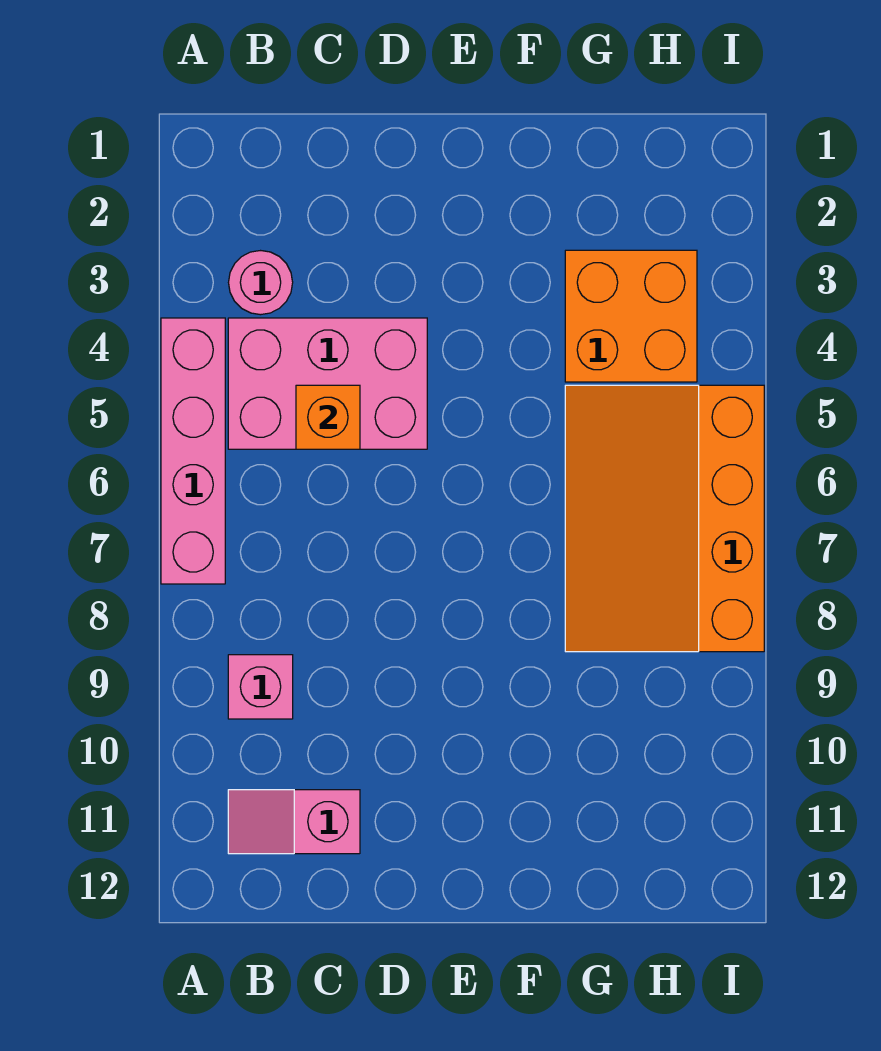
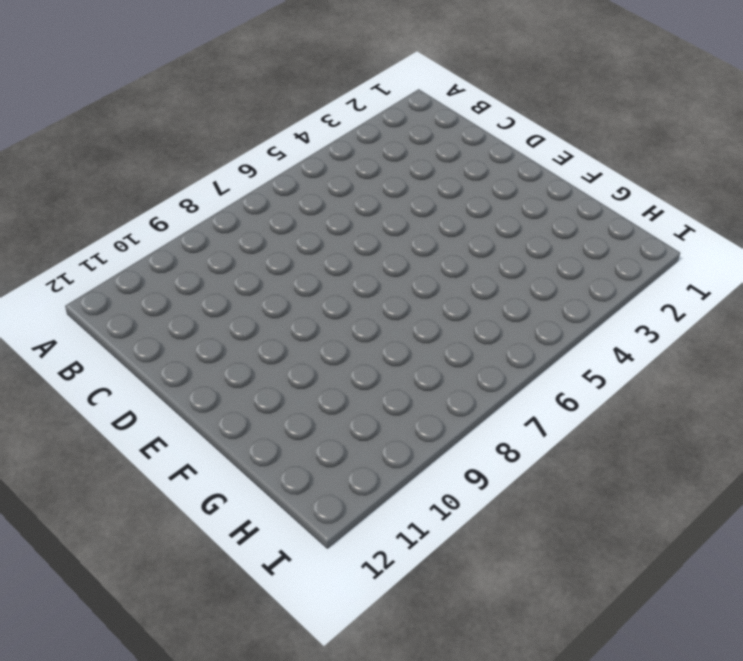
none -> pink 1x4 brick [161,318,225,584]
none -> pink 1x1 round brick [229,251,293,315]

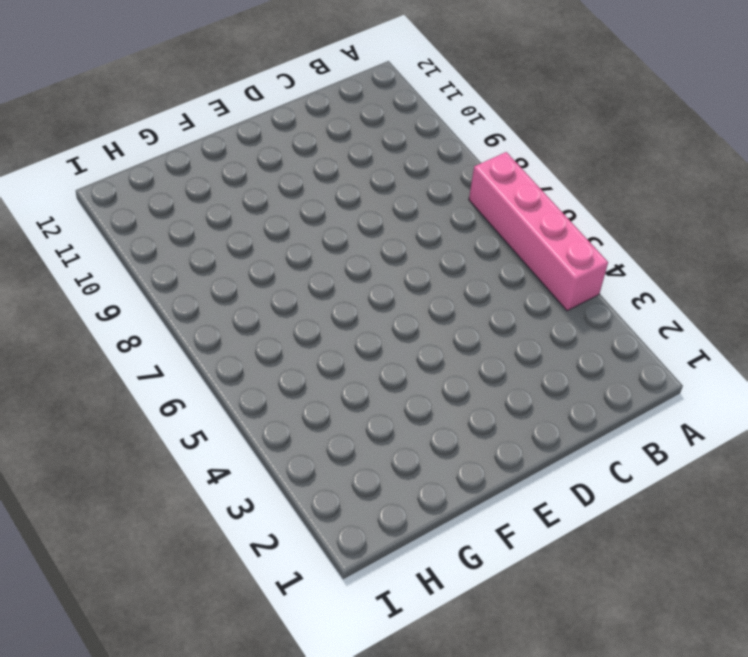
none -> pink 1x1 round brick [229,251,293,315]
none -> pink 2x3 brick [228,318,427,449]

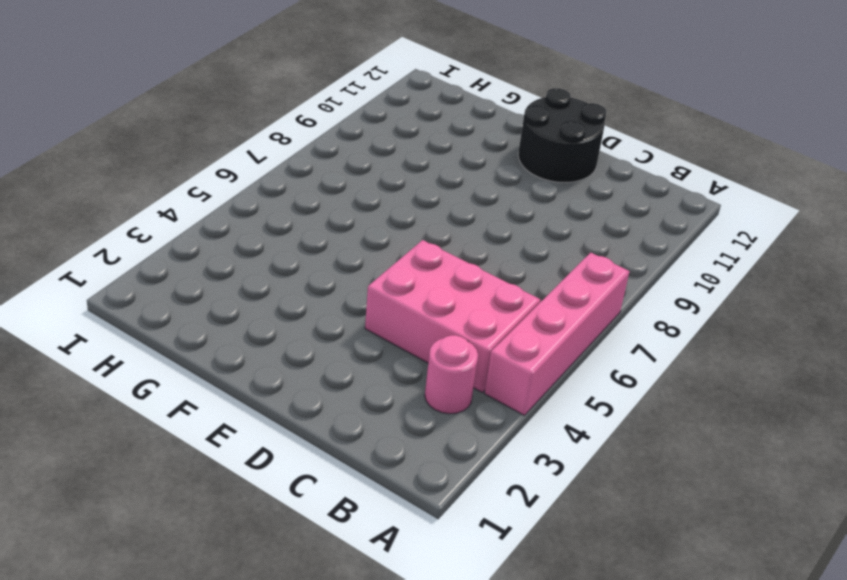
black 2x2 round brick [518,88,606,183] -> none
none -> pink 1x1 brick [228,655,293,719]
none -> pink 1x2 slope [228,790,360,854]

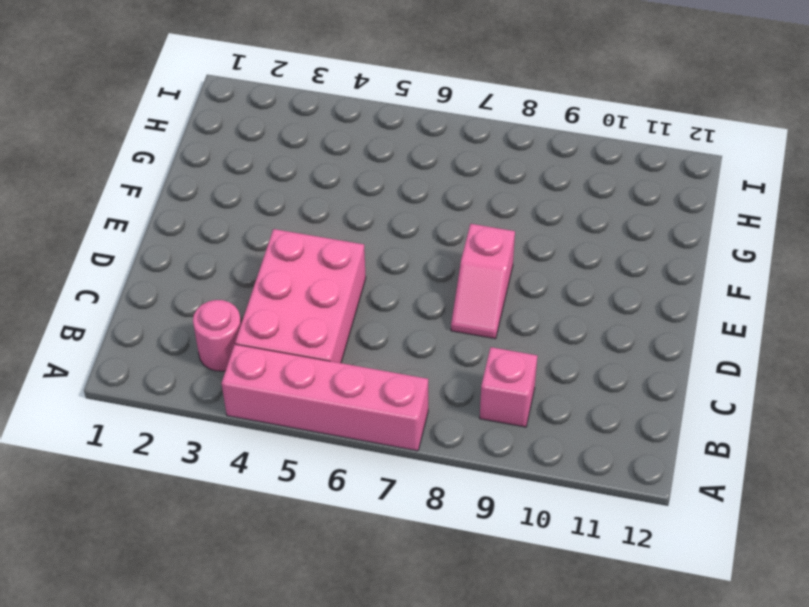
pink 1x2 slope [451,224,515,339] -> pink 1x2 slope moved to [228,790,360,854]
none -> orange 2x2 brick [565,250,697,382]
none -> orange 3x4 slope [565,385,764,652]

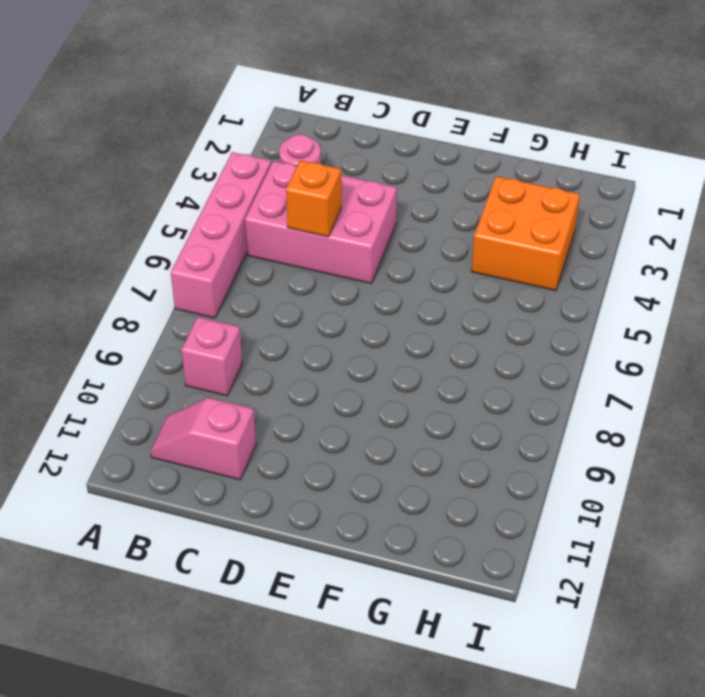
none -> orange 3x4 slope [565,385,764,652]

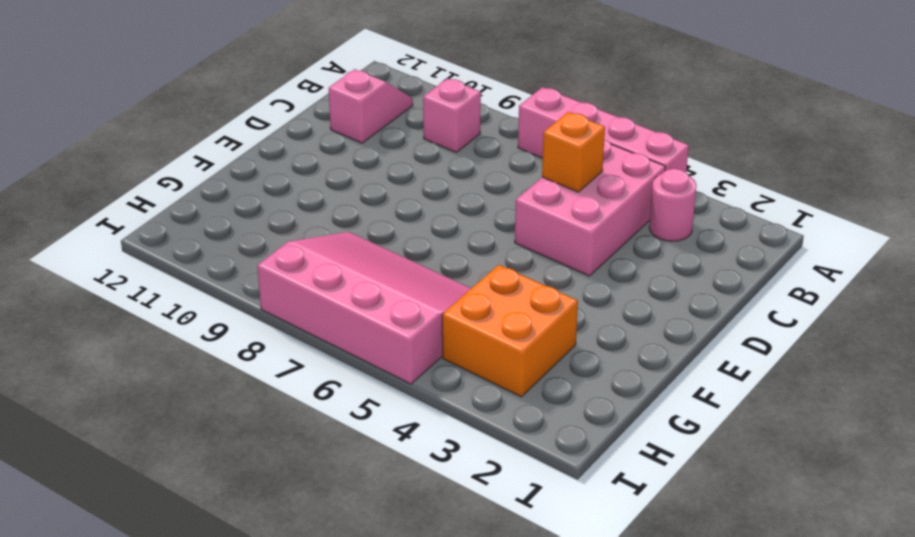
pink 3x4 slope [257,232,471,384] -> orange 3x4 slope [565,385,764,652]

